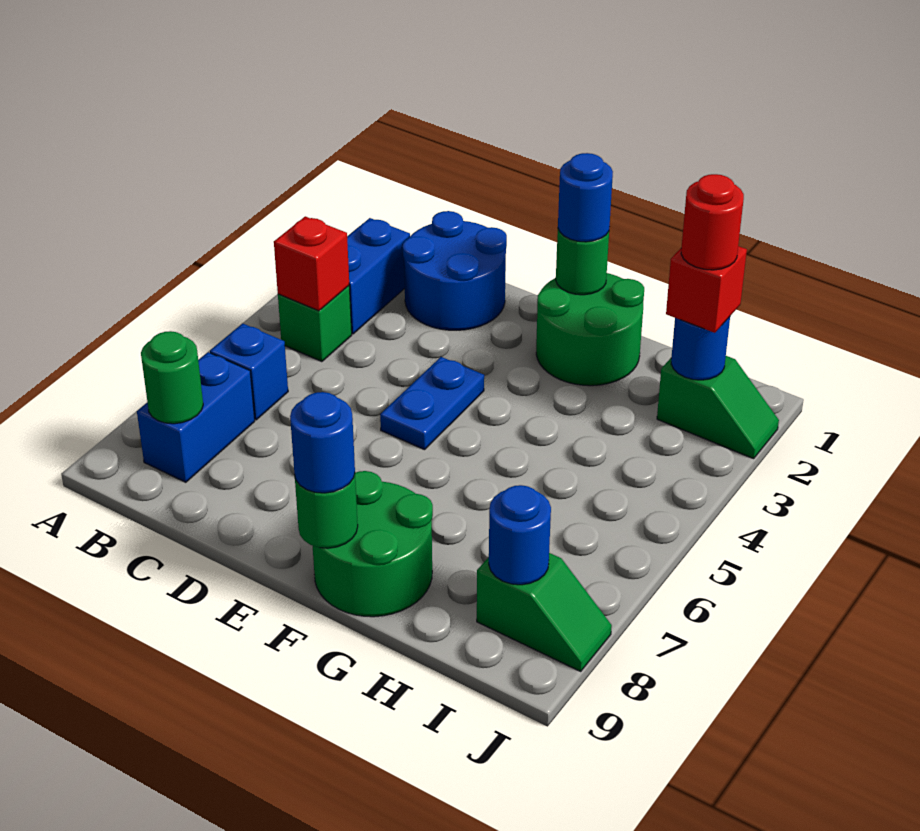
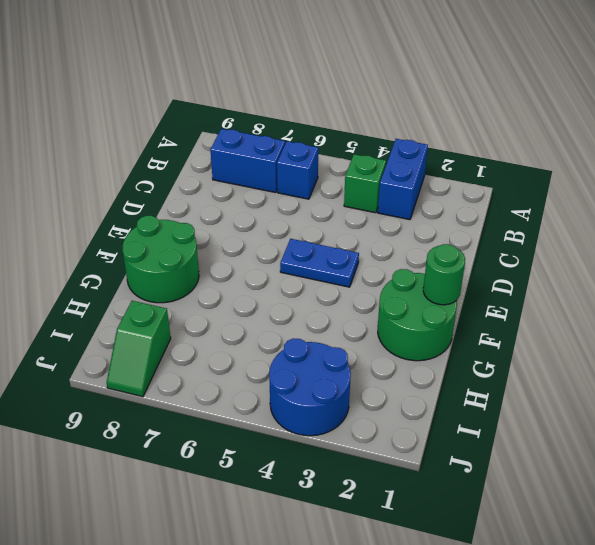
blue 1x2 brick [378,139,428,220] -> blue 1x2 brick turned to [347,218,410,334]
blue 2x2 round brick [269,339,351,436] -> blue 2x2 round brick moved to [403,211,507,330]
none -> green 1x2 slope [657,356,779,459]
none -> red 1x1 brick [274,216,349,311]
none -> green 1x1 round brick [141,331,203,424]

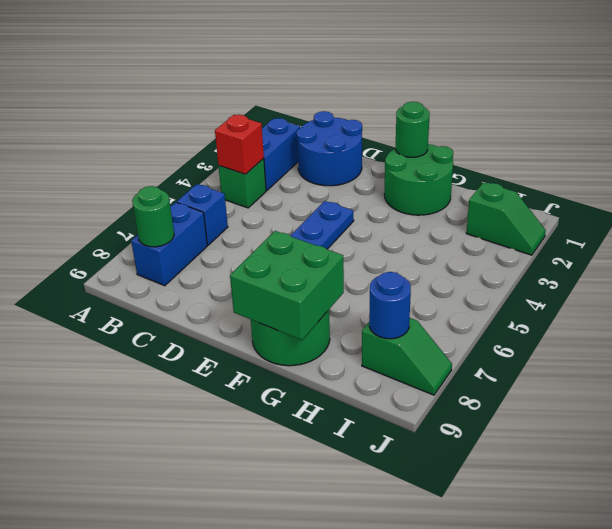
green 2x2 brick [230,231,344,340] -> green 1x1 round brick [295,474,358,548]
none -> blue 1x1 round brick [671,317,730,380]
none -> blue 1x1 round brick [558,153,613,242]
none -> blue 1x1 round brick [290,392,355,493]

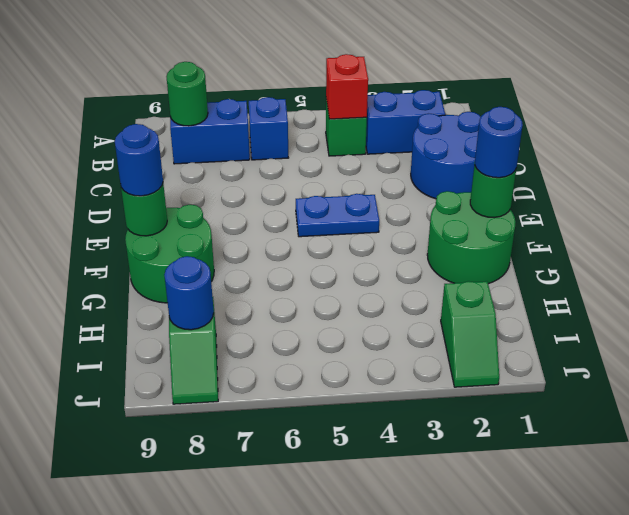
none -> blue 1x1 round brick [671,317,730,380]
none -> red 1x1 brick [666,246,747,333]
none -> red 1x1 round brick [681,174,744,270]

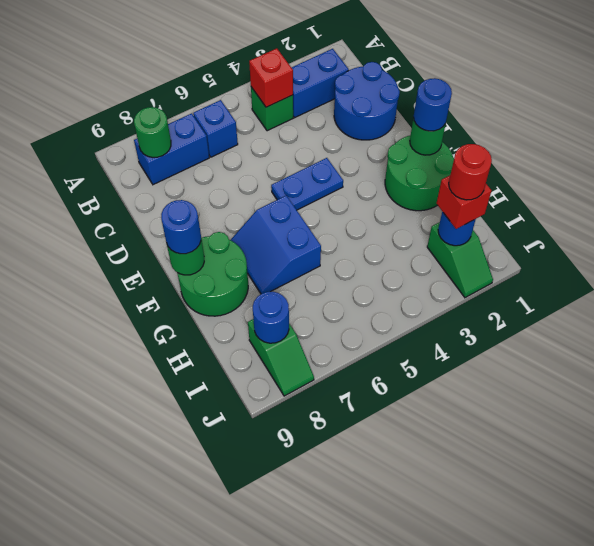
blue 2x2 slope [231,196,321,294] -> none

